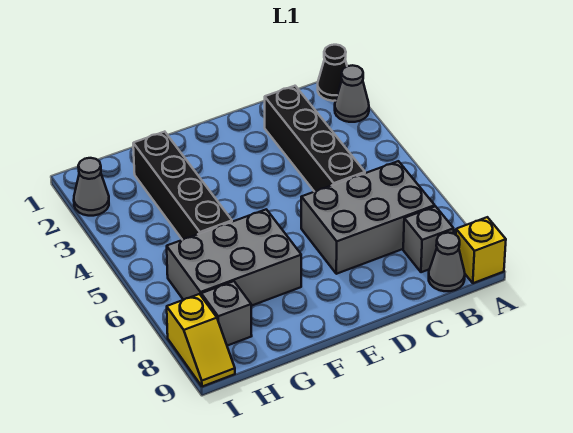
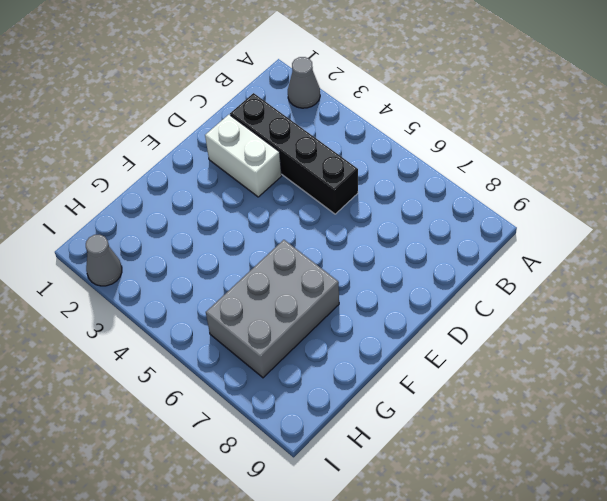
white 1x2 brick [205,115,282,197] -> none
none -> black 1x1 cone [318,45,347,101]
none -> yellow 1x1 brick [456,217,506,283]
none -> grey 2x3 brick [301,161,435,274]

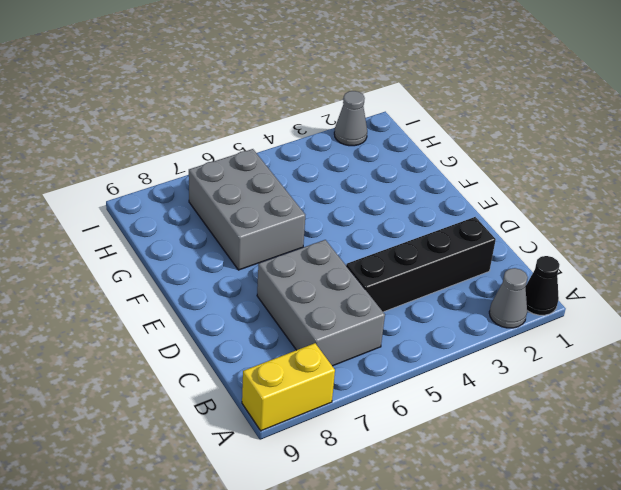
yellow 1x2 brick [242,343,335,431] -> yellow 1x1 brick [456,217,506,283]
none -> grey 1x1 brick [403,206,454,272]
none -> grey 1x1 cone [429,233,465,291]
none -> black 1x4 brick [133,132,232,240]

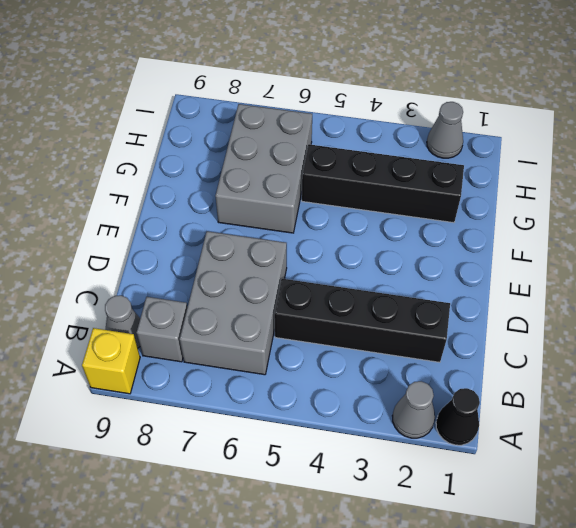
none -> grey 1x1 brick [201,281,252,346]
none -> yellow 1x2 slope [167,294,235,387]

